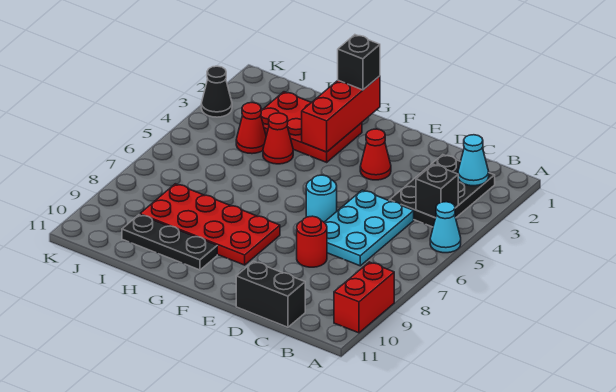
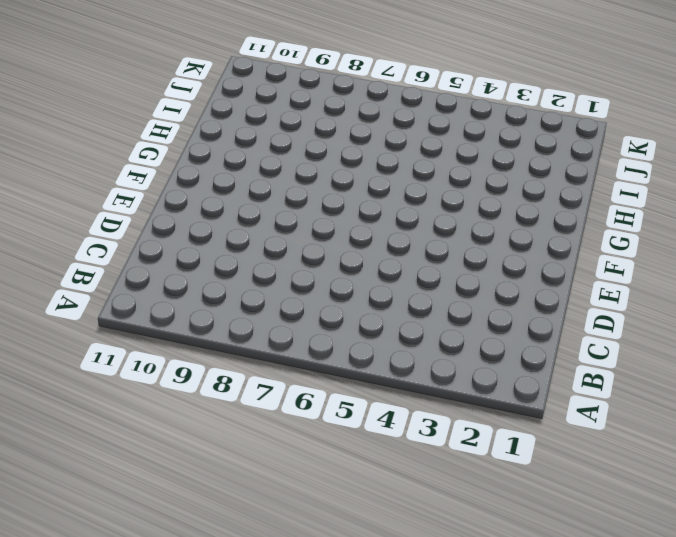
none -> cyan 1x1 cone [430,202,461,253]
none -> red 1x2 brick [334,262,394,333]
none -> black 2x3 plate [389,155,495,227]

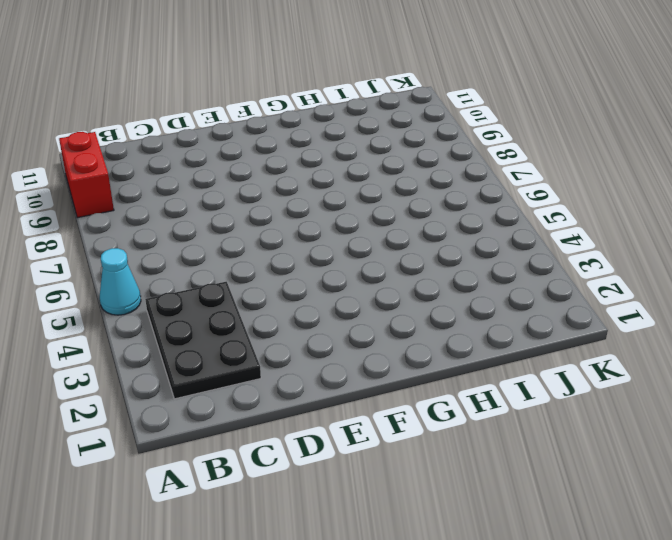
none -> cyan 2x3 plate [324,190,414,266]
none -> black 1x2 brick [236,261,305,327]
none -> red 1x1 round brick [297,216,327,267]

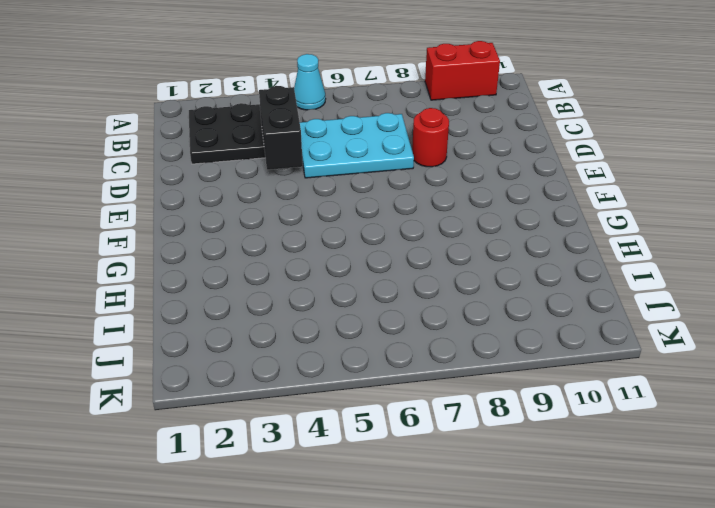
black 1x2 brick [259,86,303,170] -> black 1x2 brick moved to [236,261,305,327]
none -> red 1x1 cone [360,129,391,180]
none -> cyan 1x1 round brick [306,175,337,222]
none -> red 2x4 plate [140,184,280,265]

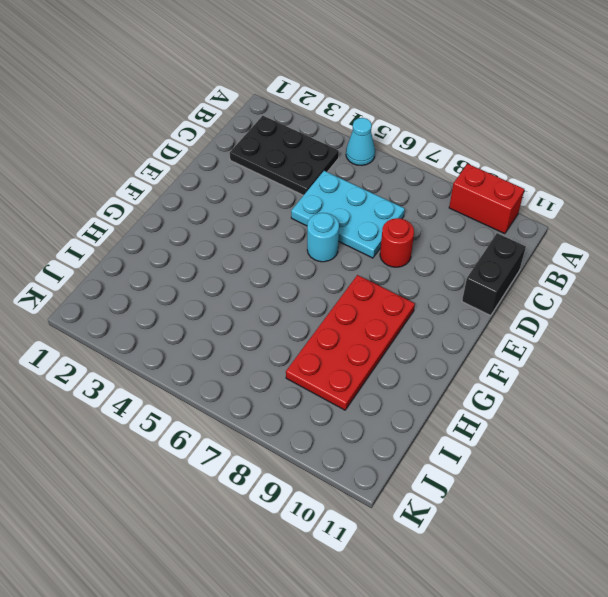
none -> red 1x1 cone [360,129,391,180]
none -> red 2x3 plate [261,92,362,162]
none -> black 1x3 plate [122,215,217,270]

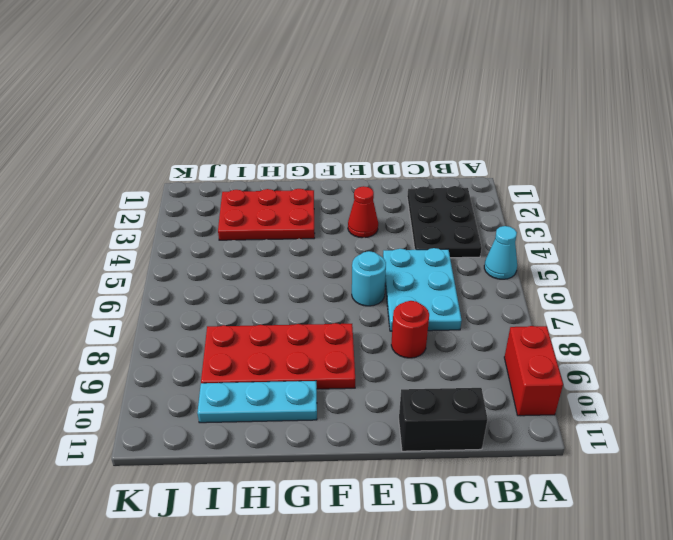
cyan 1x3 plate [197,381,317,423] -> black 1x3 plate [122,215,217,270]
none -> red 1x1 cone [263,113,293,164]
none -> red 1x1 cone [236,103,266,154]
none -> black 1x1 cone [201,66,232,117]

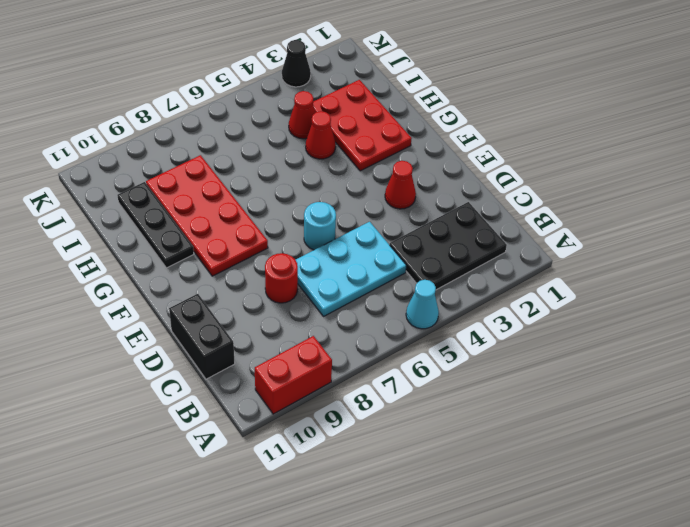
none -> cyan 1x1 cone [458,135,489,186]
none -> black 1x1 brick [416,164,458,218]
none -> red 1x3 brick [302,76,380,152]

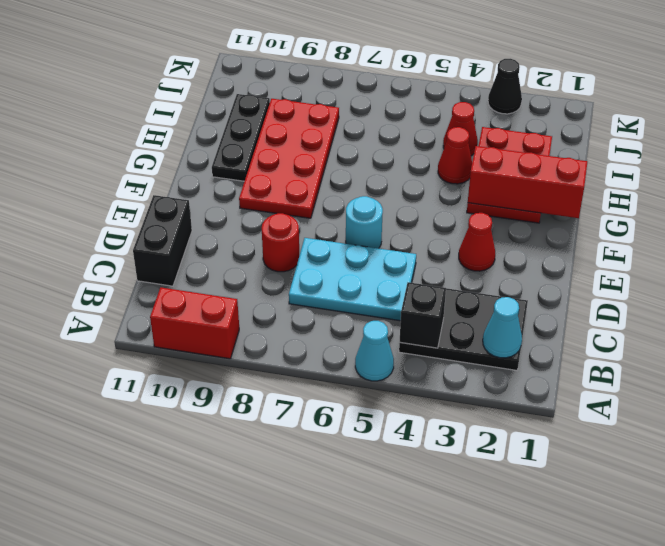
none -> black 1x1 brick [338,35,380,90]

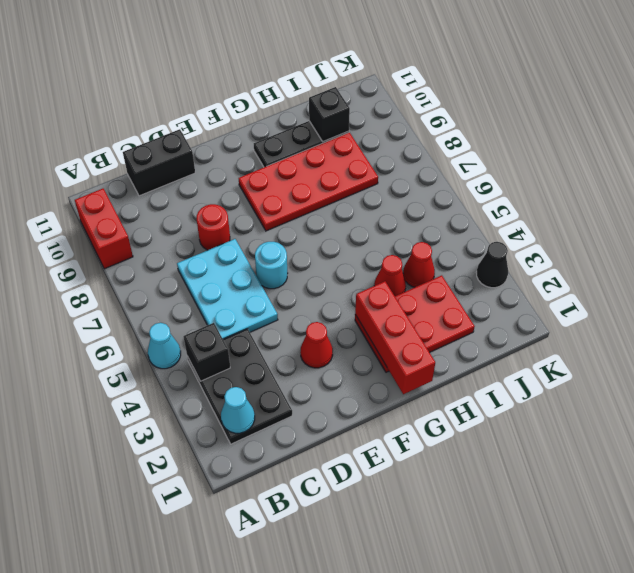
black 1x1 brick [309,87,350,141] -> black 1x1 brick moved to [338,35,380,90]

